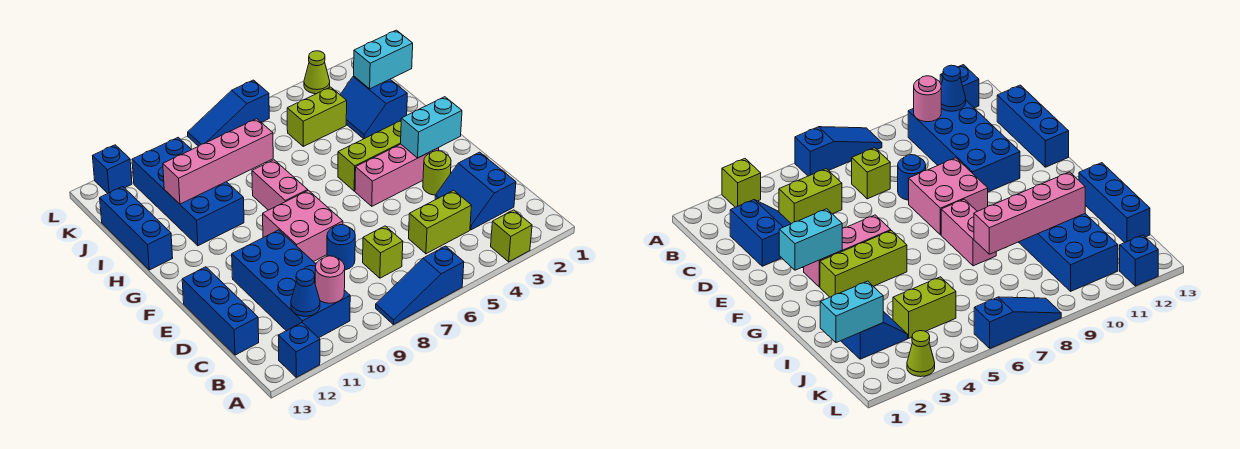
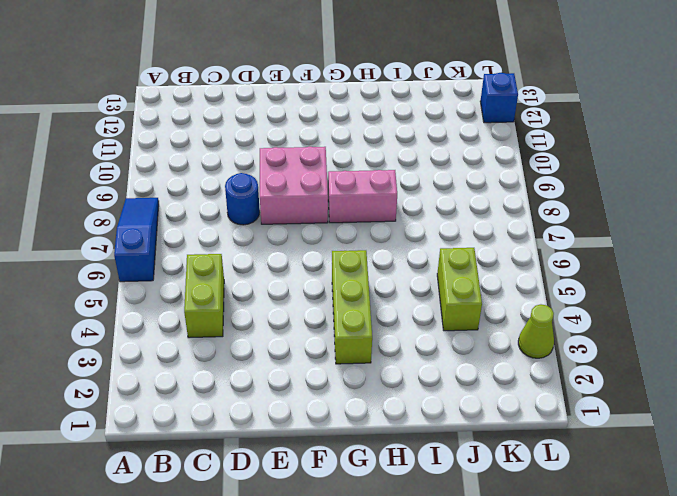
none -> lime 1x1 brick [491,210,532,262]
none -> blue 1x1 brick [278,323,320,377]
none -> blue 2x4 brick [232,230,350,338]

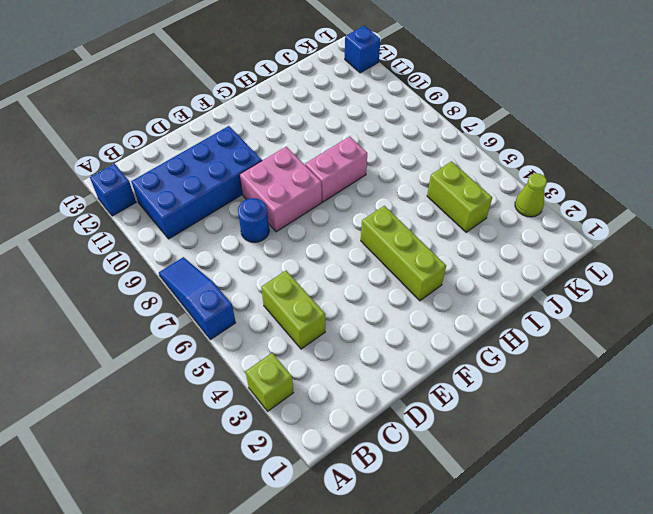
none -> blue 2x2 slope [435,152,516,230]
none -> lime 1x1 brick [363,226,403,278]
none -> blue 1x3 brick [182,267,259,355]

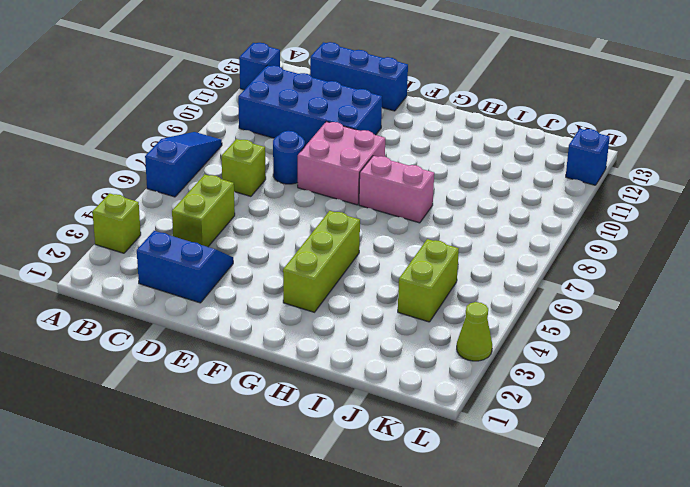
none -> lime 1x1 round brick [423,151,451,195]
none -> pink 1x3 brick [355,144,439,206]
none -> blue 2x4 brick [132,138,244,246]

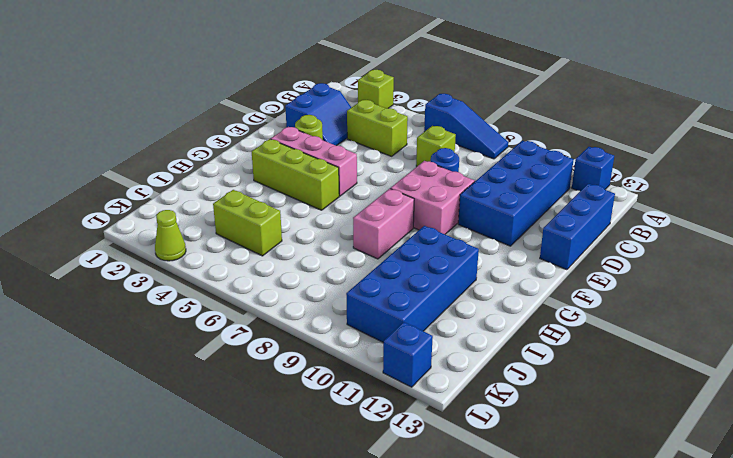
none -> blue 1x3 brick [100,187,173,270]
none -> blue 2x2 slope [340,76,407,139]
none -> blue 1x3 slope [188,80,269,146]

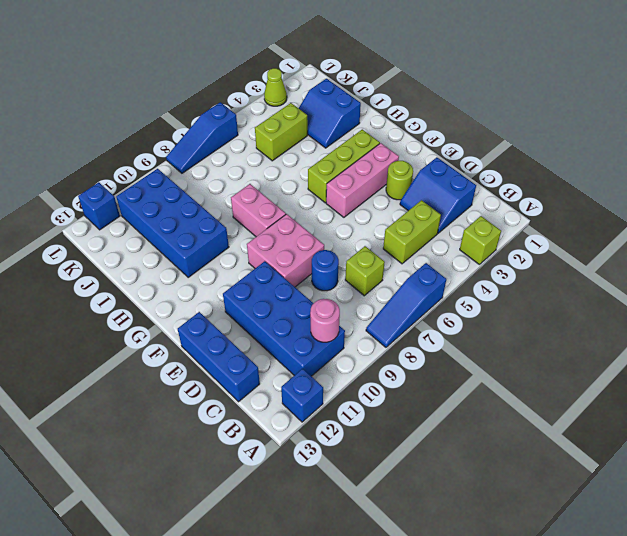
none -> blue 1x3 brick [100,187,173,270]
none -> blue 1x1 cone [291,269,320,316]
none -> cyan 1x2 brick [401,97,462,158]

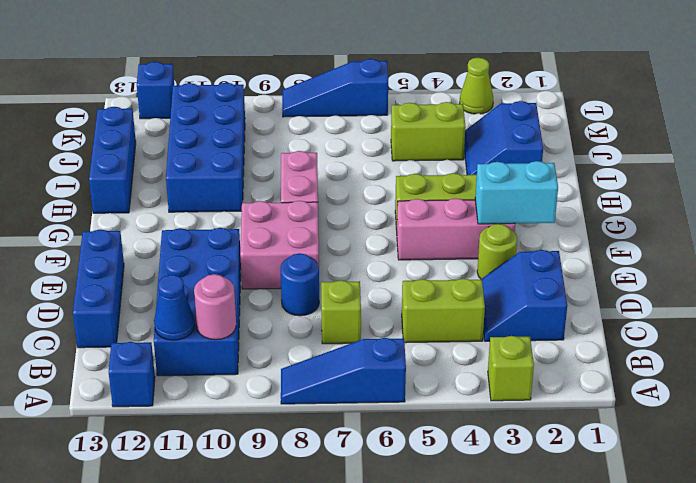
none -> pink 1x4 brick [163,119,273,204]
none -> cyan 1x2 brick [354,30,413,89]

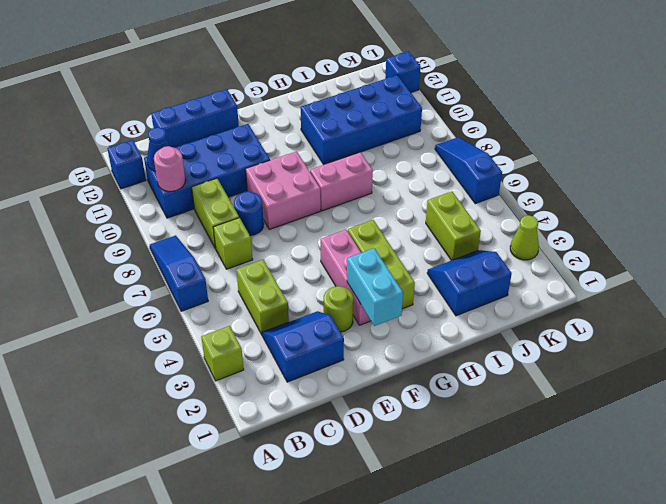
lime 1x2 brick [192,178,239,248] -> none
none -> blue 1x3 brick [100,187,173,270]
none -> pink 1x4 brick [163,119,273,204]
none -> cyan 1x2 brick [354,30,413,89]

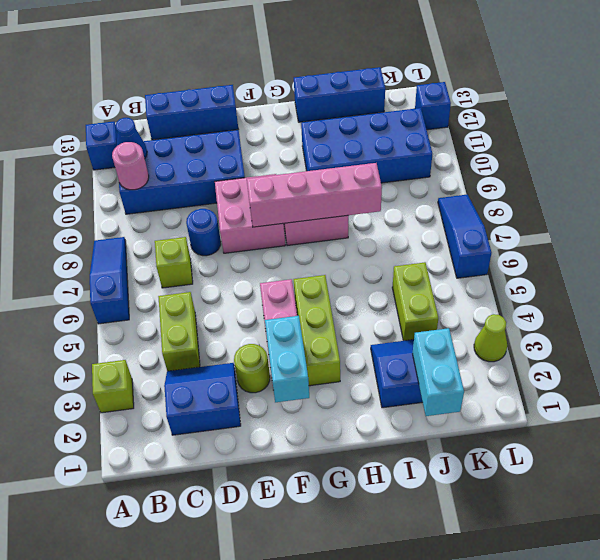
pink 1x4 brick [247,163,382,227] -> pink 1x4 brick turned to [163,119,273,204]

